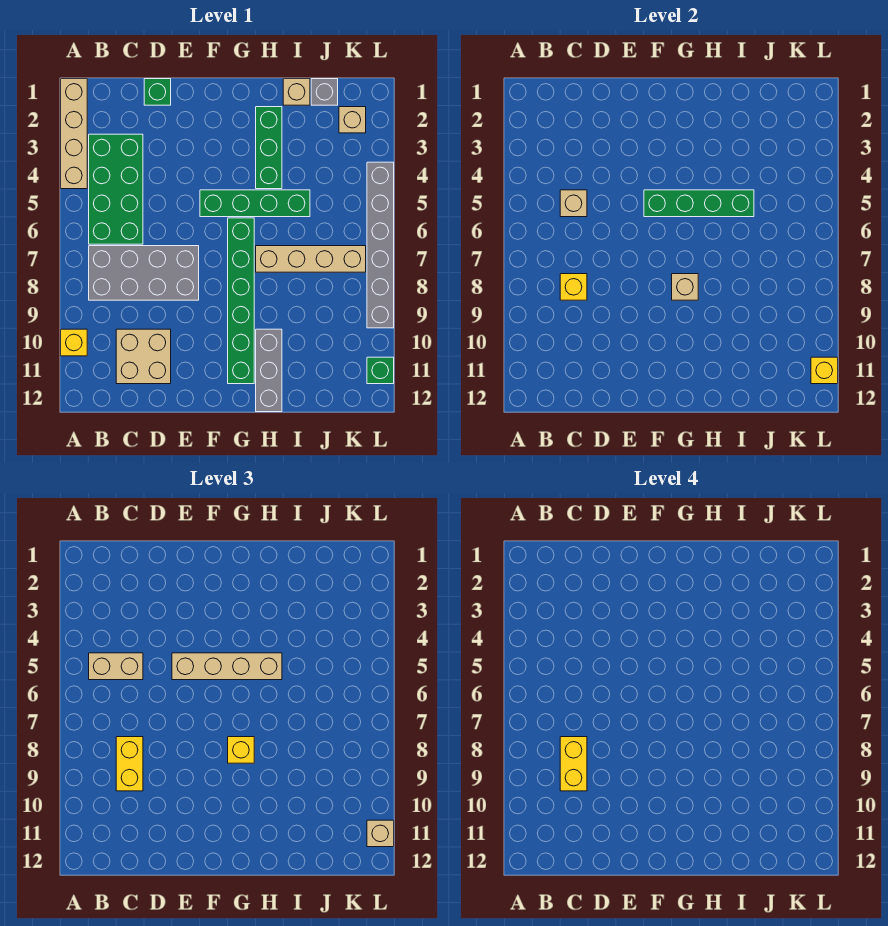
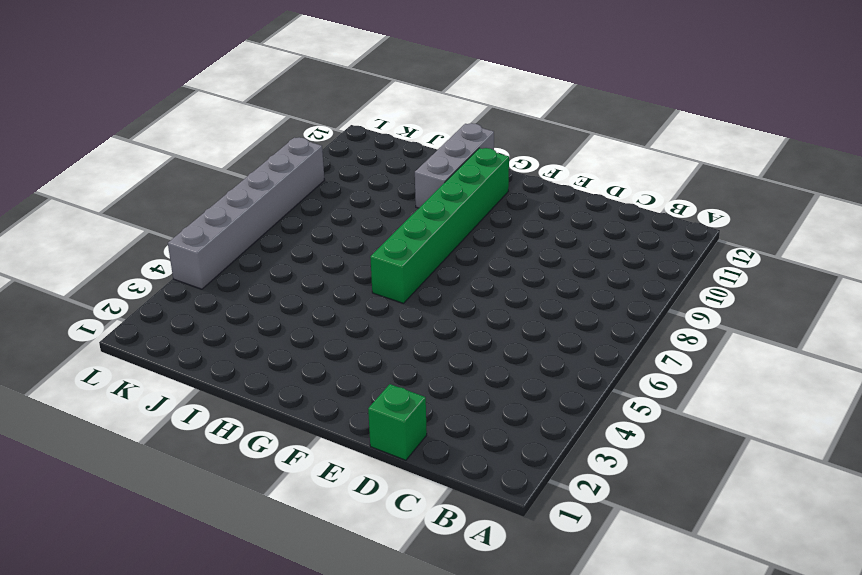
none -> tan 1x4 brick [61,79,87,189]
none -> yellow 1x1 brick [61,329,87,356]
none -> green 2x4 brick [89,134,143,244]

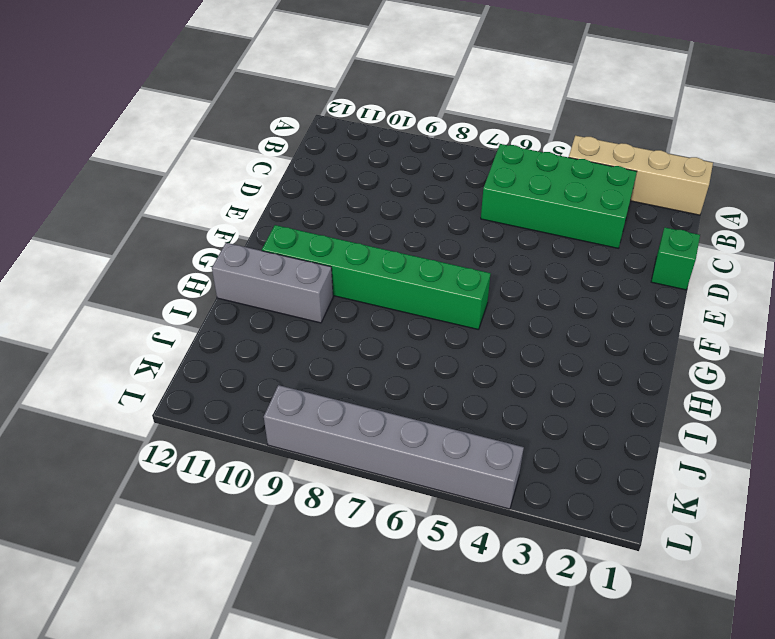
none -> yellow 1x1 brick [61,329,87,356]
none -> grey 2x4 brick [89,246,199,300]
none -> tan 2x2 brick [116,329,171,384]

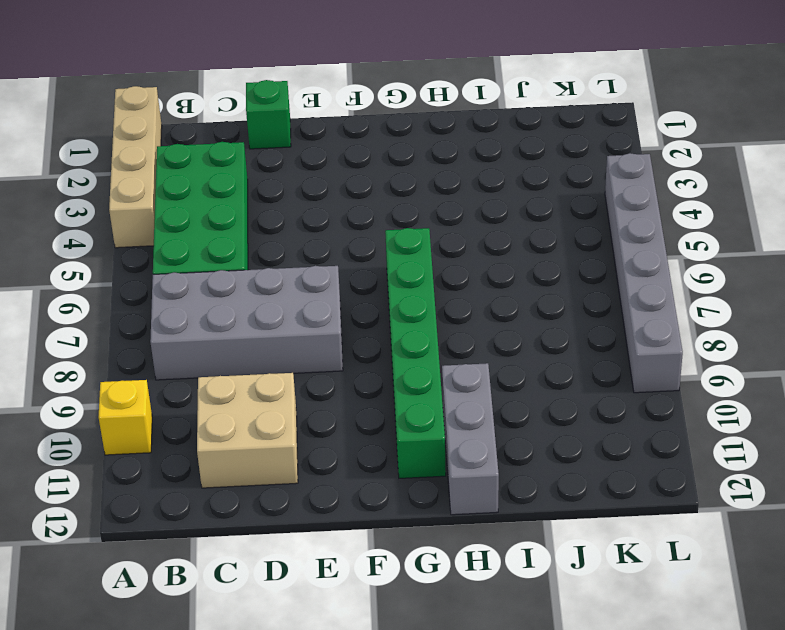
none -> green 1x4 brick [200,190,310,217]
none -> green 1x3 brick [256,107,282,189]
none -> tan 1x4 brick [256,246,366,272]

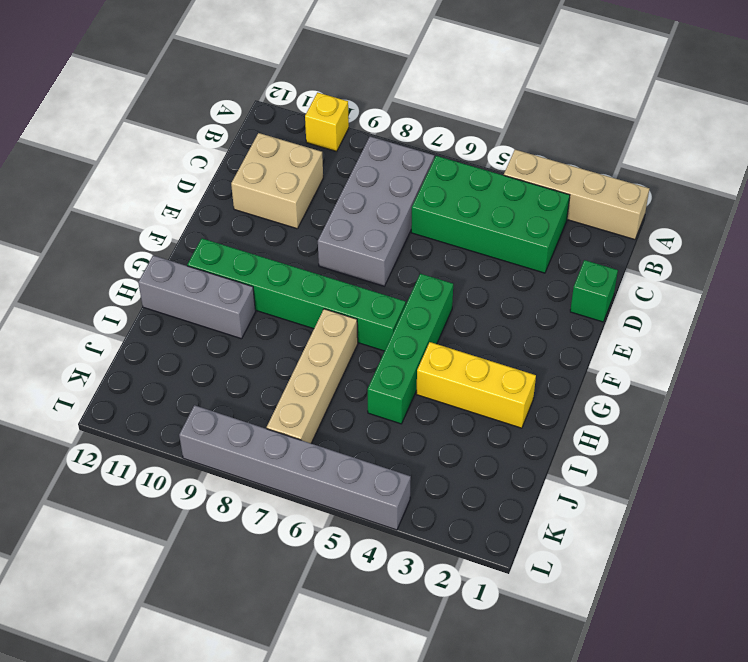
yellow 1x3 brick [416,342,536,428] -> green 1x3 brick [256,107,282,189]
none -> tan 1x1 brick [283,79,310,105]
none -> grey 1x1 brick [311,79,338,105]
none -> tan 1x1 brick [339,107,366,133]

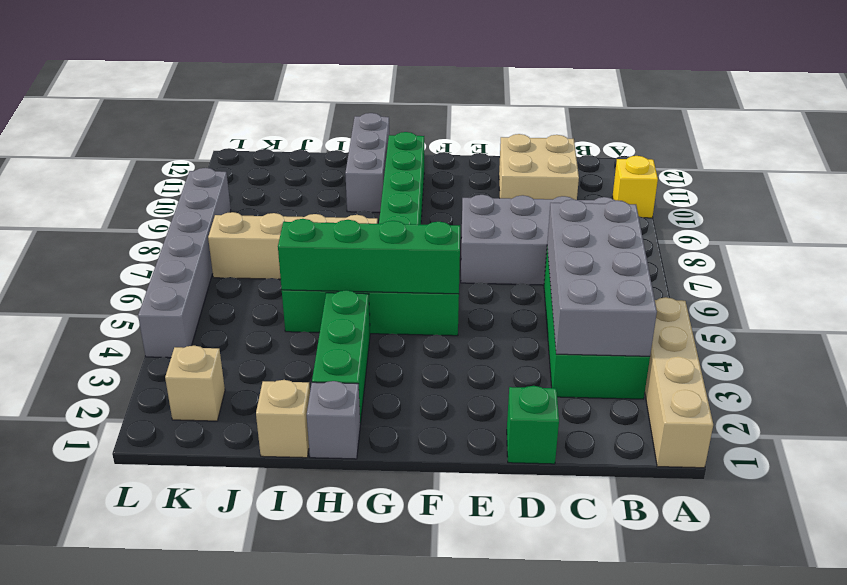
grey 2x4 brick [547,199,657,356] -> tan 1x1 brick [560,190,587,217]
grey 1x1 brick [307,381,360,459] -> grey 1x1 brick moved to [311,79,338,105]
none -> green 1x1 brick [367,357,394,384]
none -> yellow 1x1 brick [560,274,587,300]
none -> tan 1x1 brick [672,274,698,300]

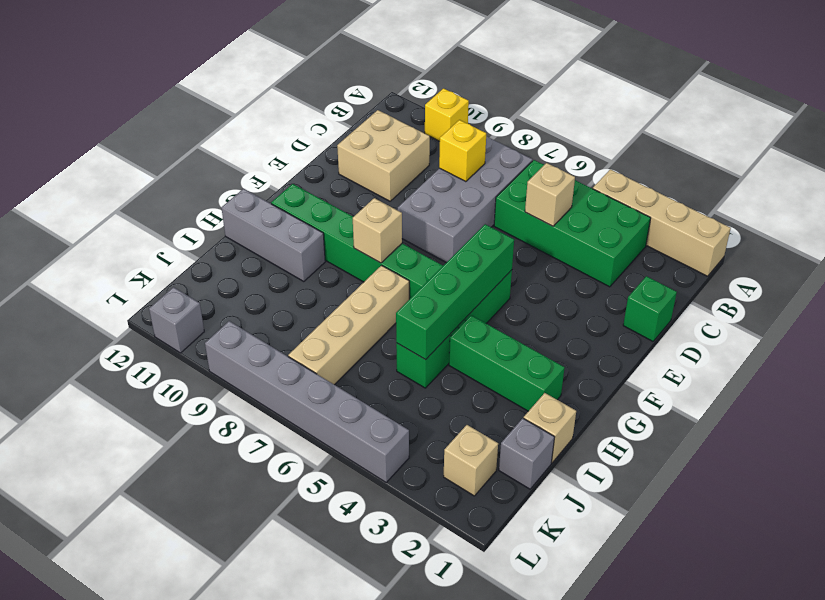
grey 1x1 brick [149,287,204,353] -> green 1x1 brick [367,357,394,384]
none -> yellow 1x1 brick [811,357,838,384]
none -> tan 1x2 brick [89,653,143,680]
none -> yellow 1x2 brick [116,737,143,791]

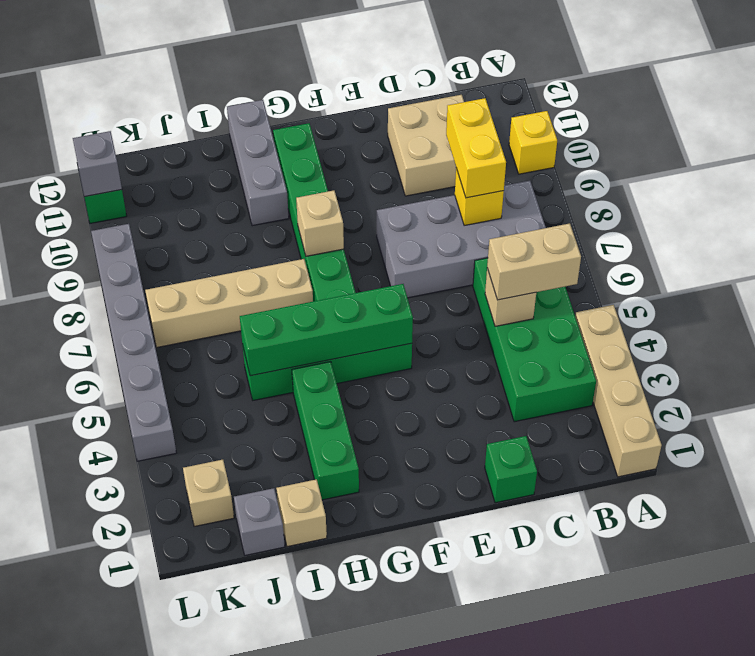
grey 1x1 brick [73,131,122,197] -> yellow 1x1 brick [811,357,838,384]
none -> tan 1x4 brick [172,653,282,680]
none -> yellow 1x1 brick [228,737,254,763]
none -> tan 1x1 brick [367,820,394,847]

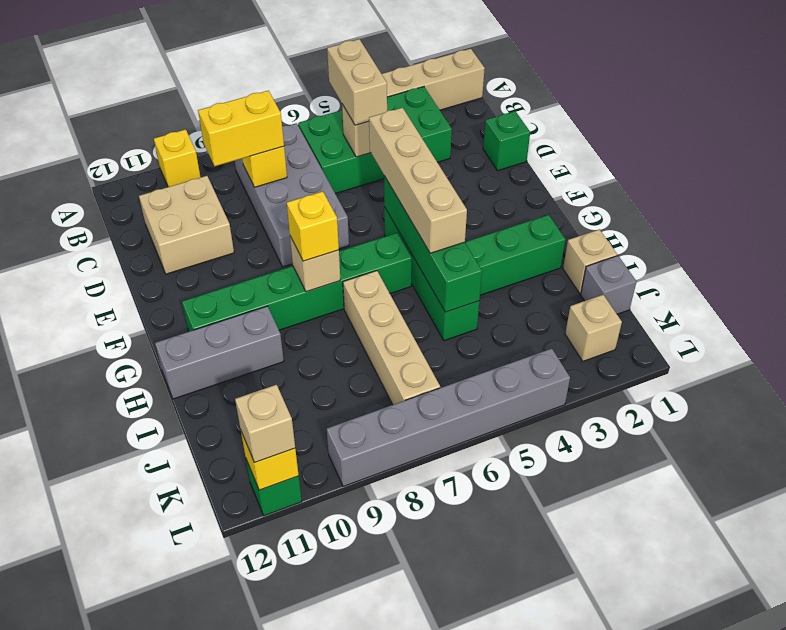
none -> yellow 1x2 brick [560,737,587,791]

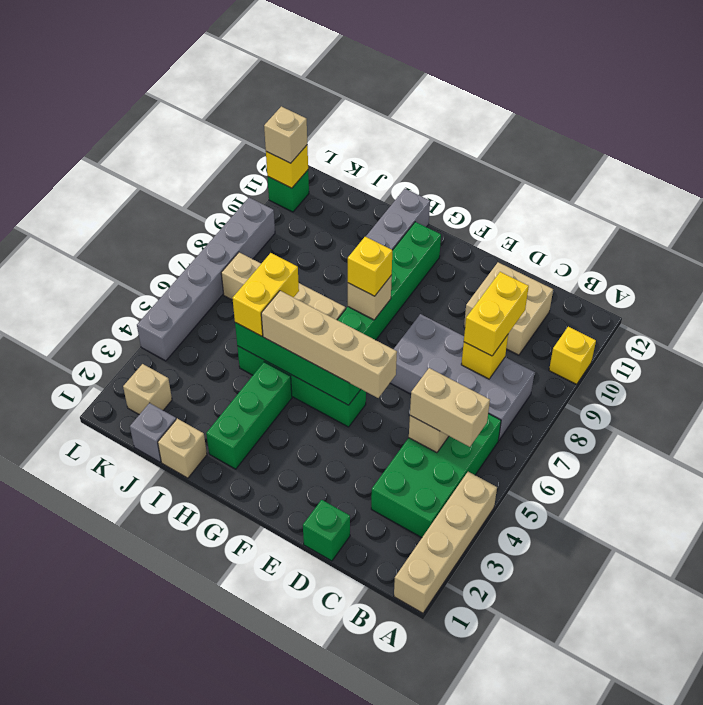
yellow 1x2 brick [233,253,299,336] -> yellow 1x2 brick moved to [560,737,587,791]

